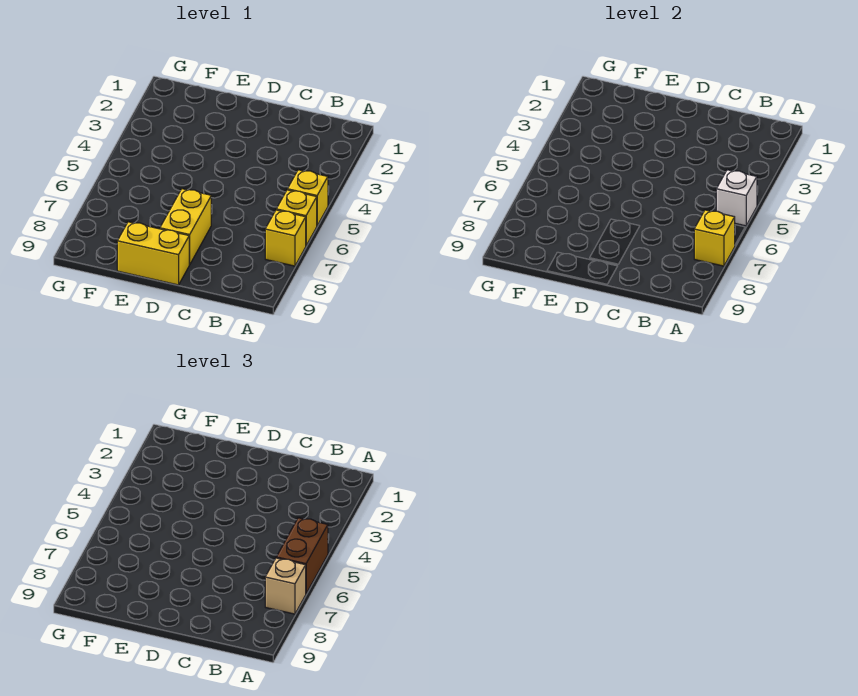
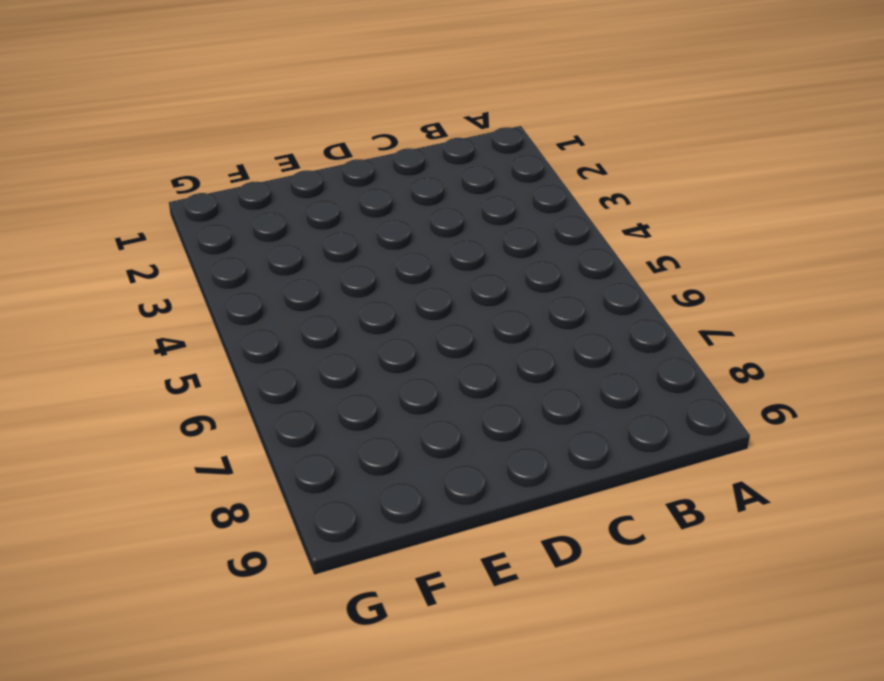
none -> yellow 1x1 brick [287,170,328,225]
none -> yellow 1x1 brick [276,190,317,245]

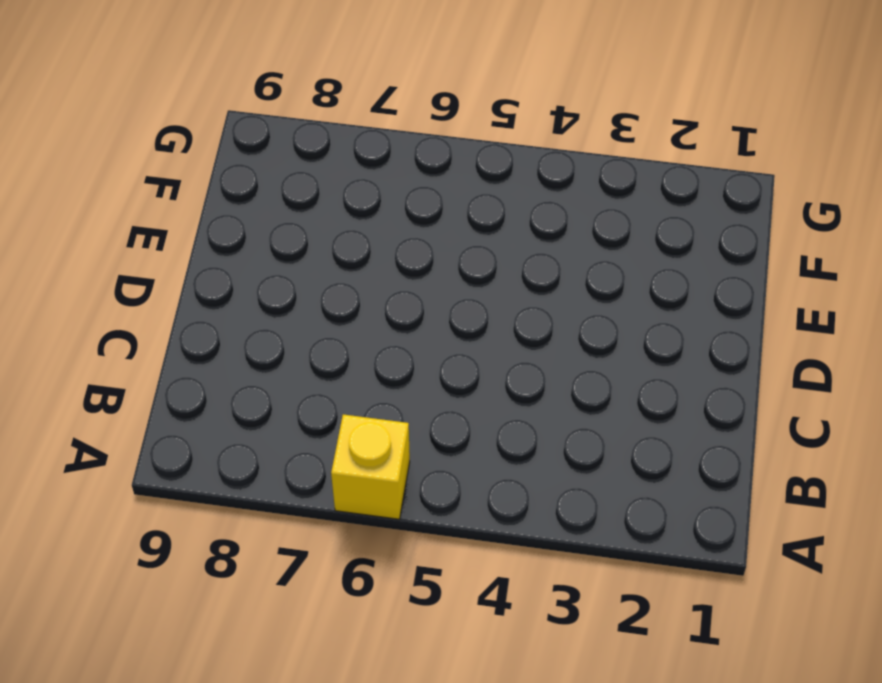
none -> yellow 1x1 brick [287,170,328,225]
none -> yellow 1x1 brick [265,210,306,266]

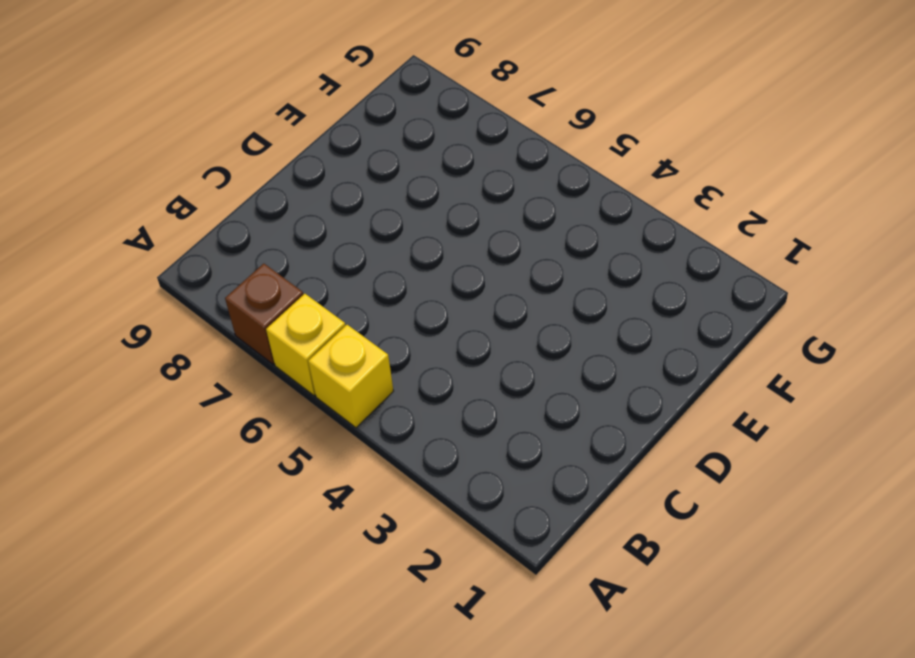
brown 1x1 brick [225,264,303,364] -> yellow 1x1 brick [265,210,306,266]
none -> yellow 1x2 brick [160,189,211,265]
none -> yellow 1x2 brick [117,222,189,285]

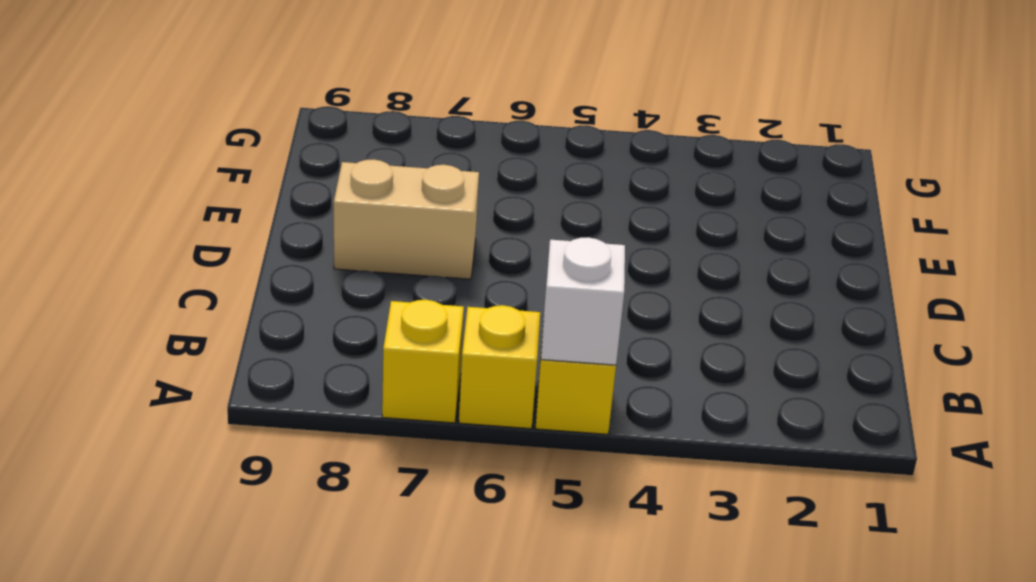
tan 1x2 brick [334,159,479,279] -> yellow 1x2 brick [160,189,211,265]
none -> yellow 1x2 brick [117,222,189,285]
none -> yellow 1x1 brick [694,210,735,266]

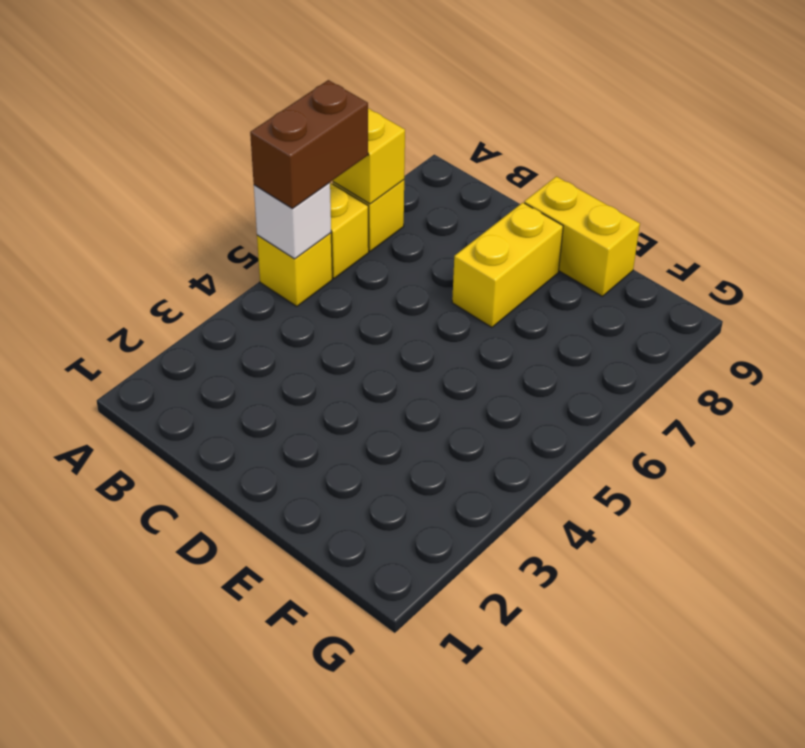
none -> tan 1x1 brick [265,558,306,614]

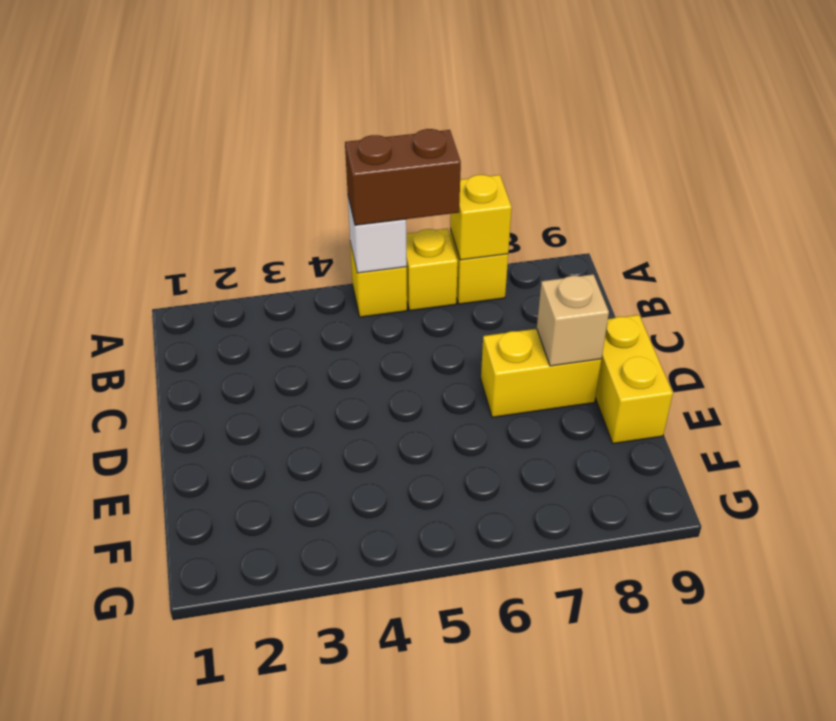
tan 1x1 brick [537,274,609,366] -> tan 1x1 brick moved to [265,558,306,614]

